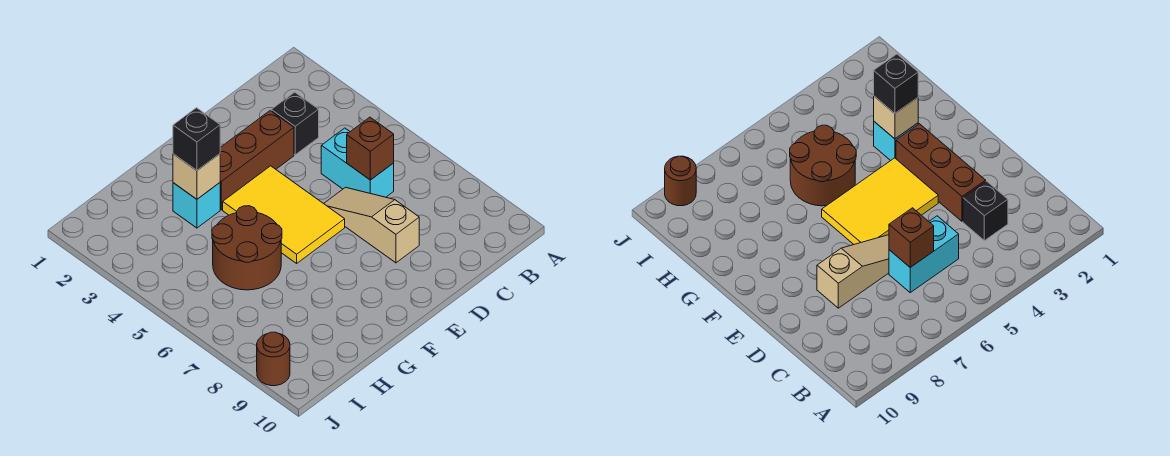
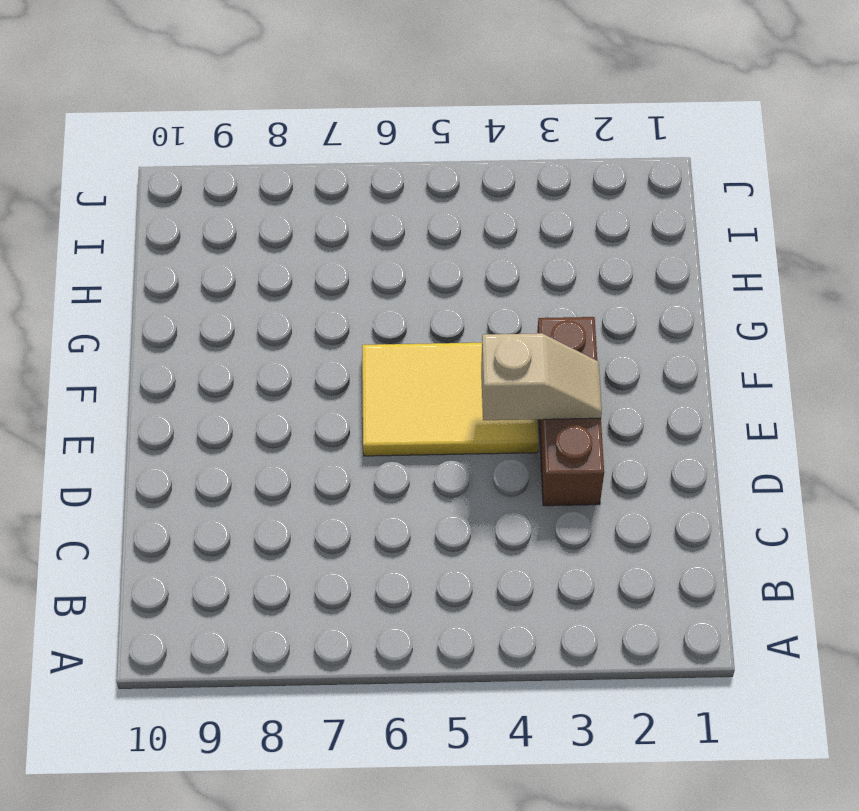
tan 1x2 slope [481,333,602,420] -> none
none -> black 1x1 brick [271,92,319,155]
none -> cyan 1x2 brick [321,128,394,197]

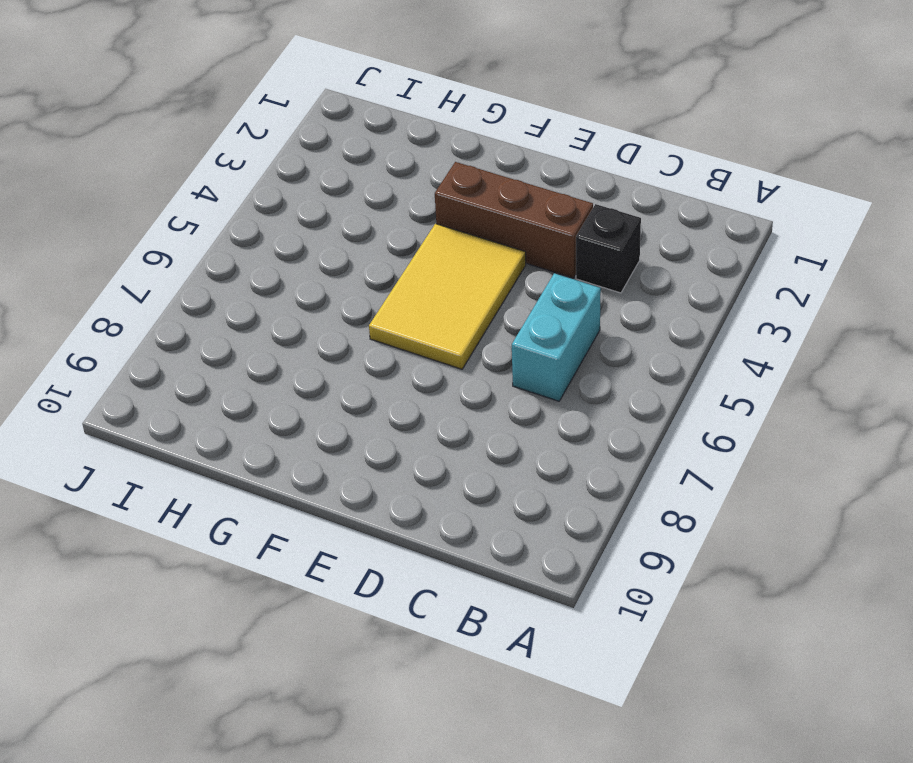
none -> tan 1x3 slope [324,187,419,263]
none -> cyan 1x1 brick [173,183,220,228]

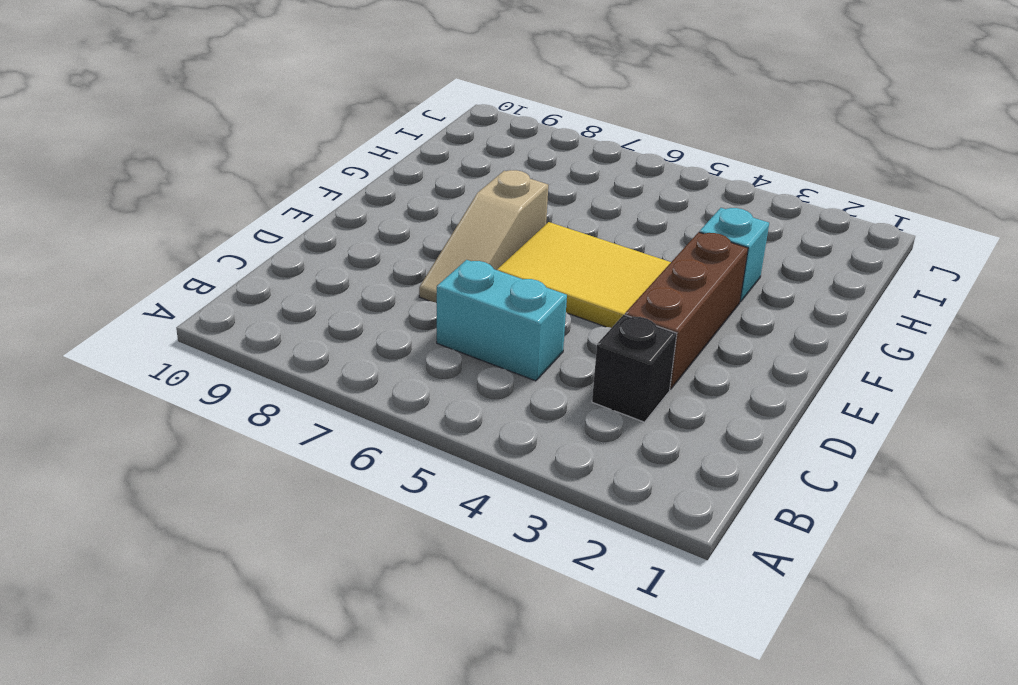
tan 1x3 slope [419,170,548,303] -> tan 1x3 slope turned to [324,187,419,263]
none -> brown 2x2 round brick [212,206,282,290]
none -> brown 1x1 round brick [257,332,290,386]

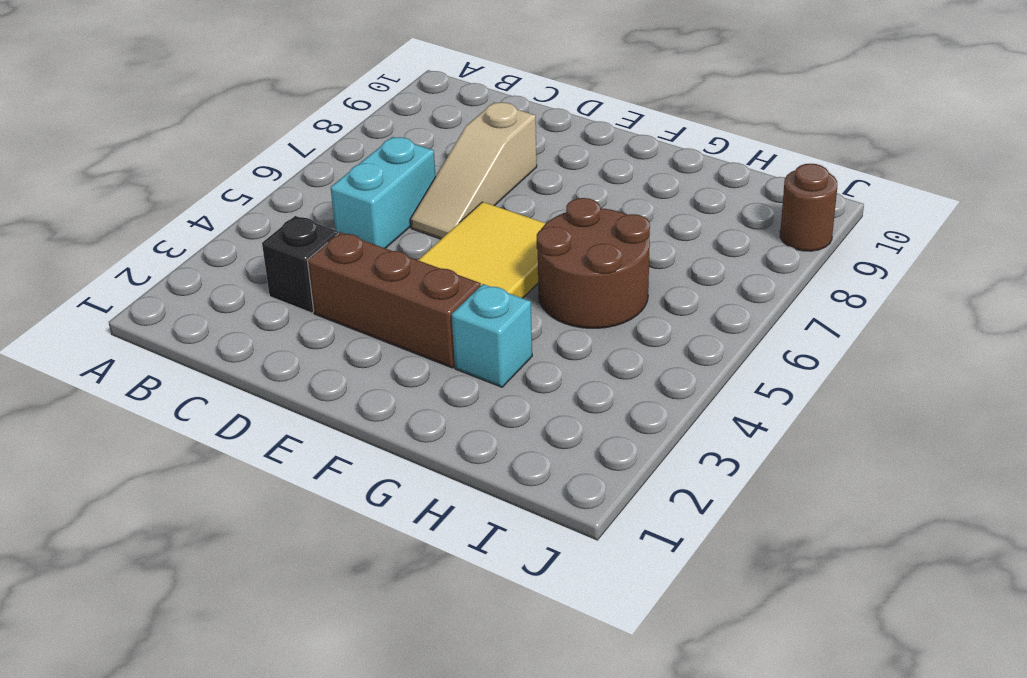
none -> brown 1x1 brick [347,117,394,180]
none -> tan 1x1 brick [173,154,220,199]

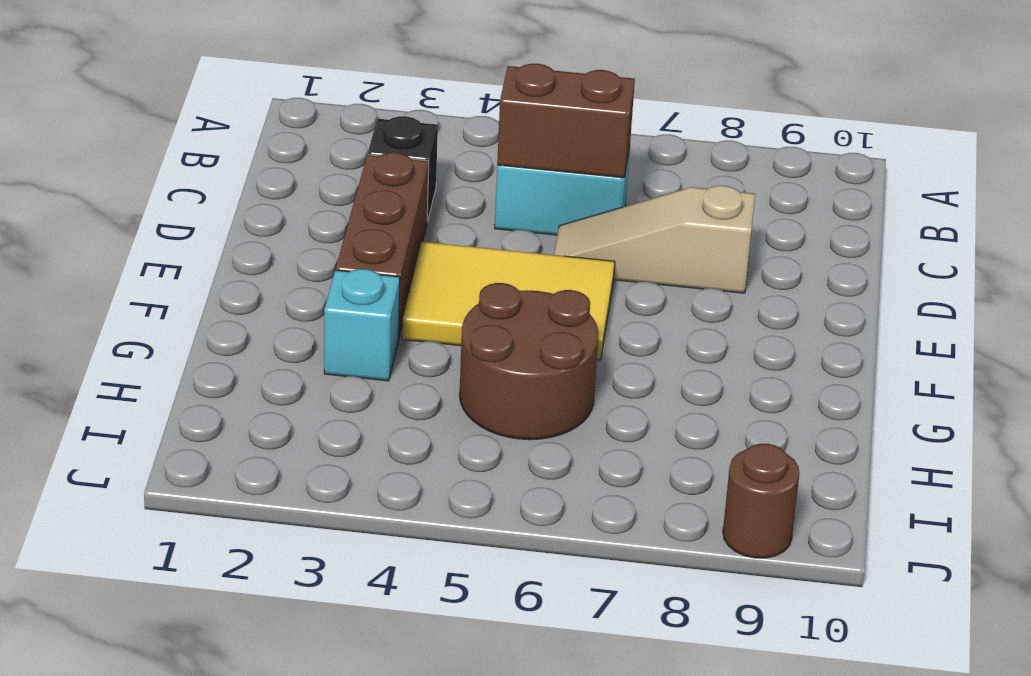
brown 1x2 brick [497,64,635,178] -> brown 1x1 brick [347,117,394,180]
none -> tan 1x1 brick [173,154,220,199]
none -> black 1x1 brick [173,108,220,170]

